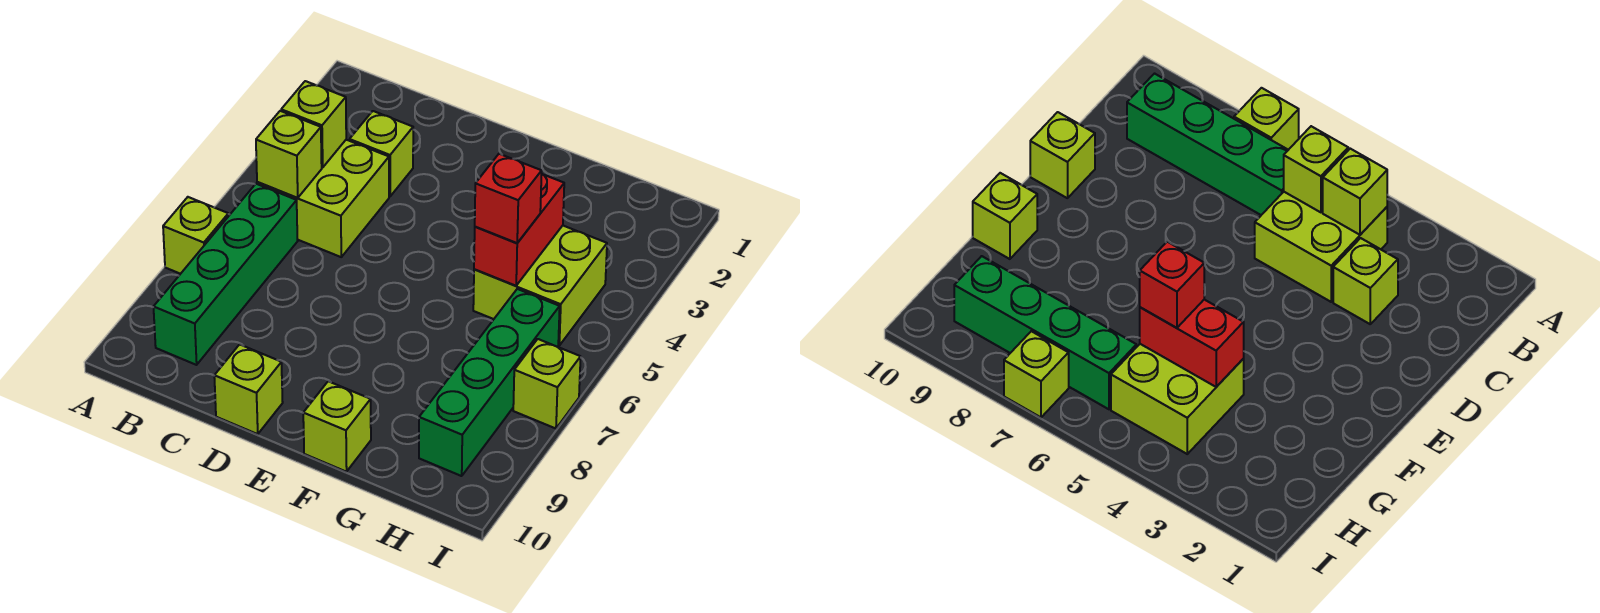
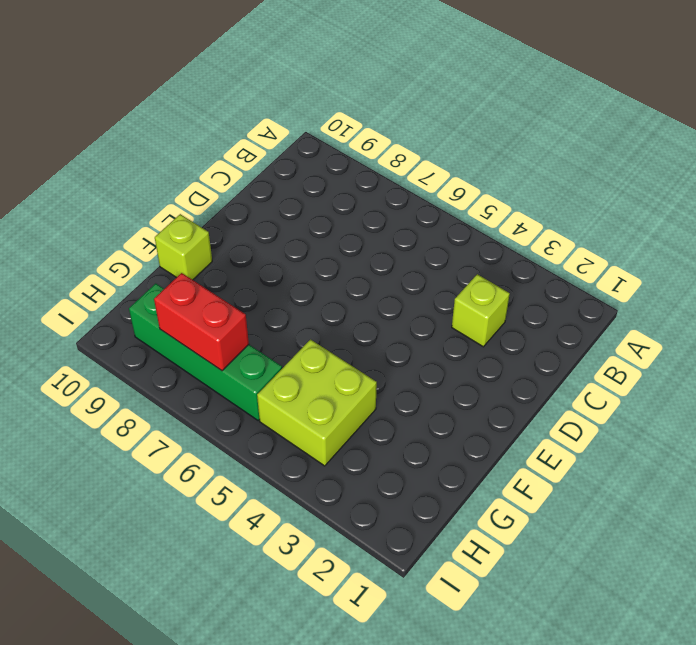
red 1x2 brick [154,273,249,371] -> red 1x2 brick moved to [474,174,564,286]
none -> lime 1x1 brick [163,197,228,274]
none -> lime 2x2 brick [257,140,389,257]
none -> green 1x4 brick [154,184,298,365]

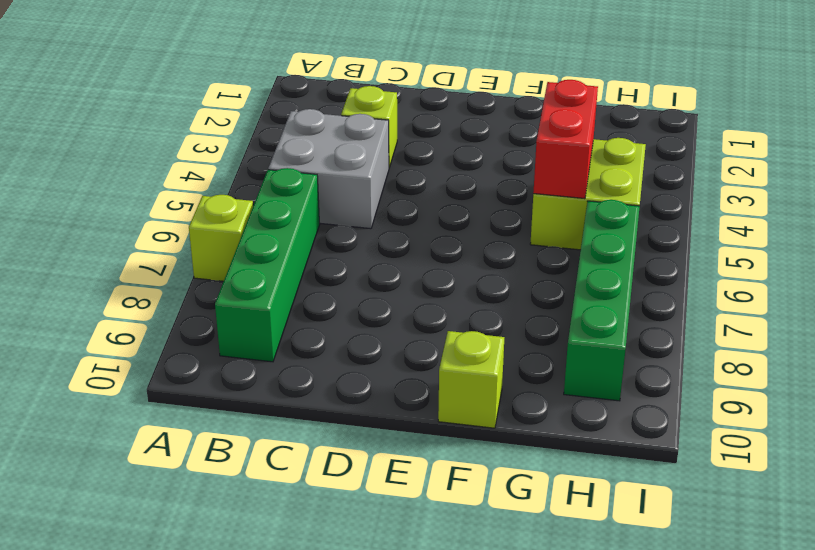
grey 2x2 brick [268,109,389,229] -> lime 2x2 brick [257,140,389,257]
none -> lime 1x1 brick [214,344,283,434]
none -> lime 1x1 brick [513,339,581,429]
none -> lime 1x1 brick [281,81,346,167]

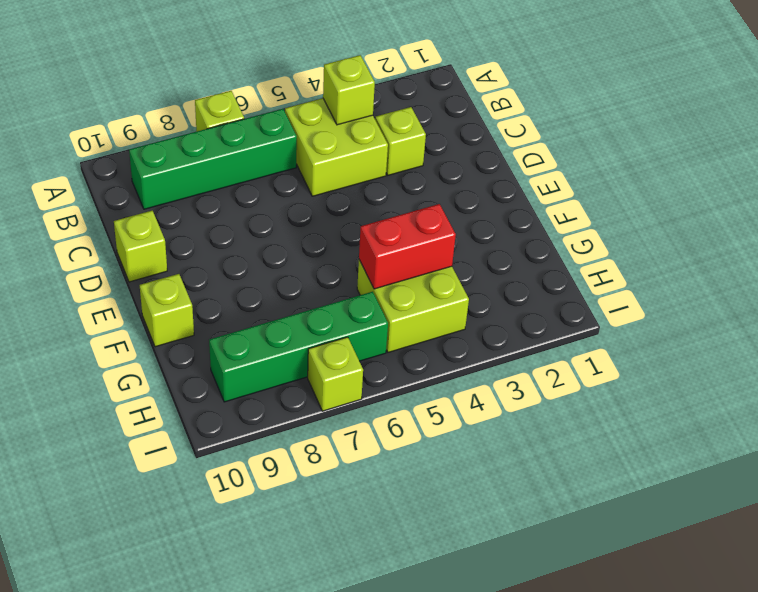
none -> lime 1x1 brick [256,111,322,198]
none -> red 1x1 brick [475,154,542,243]

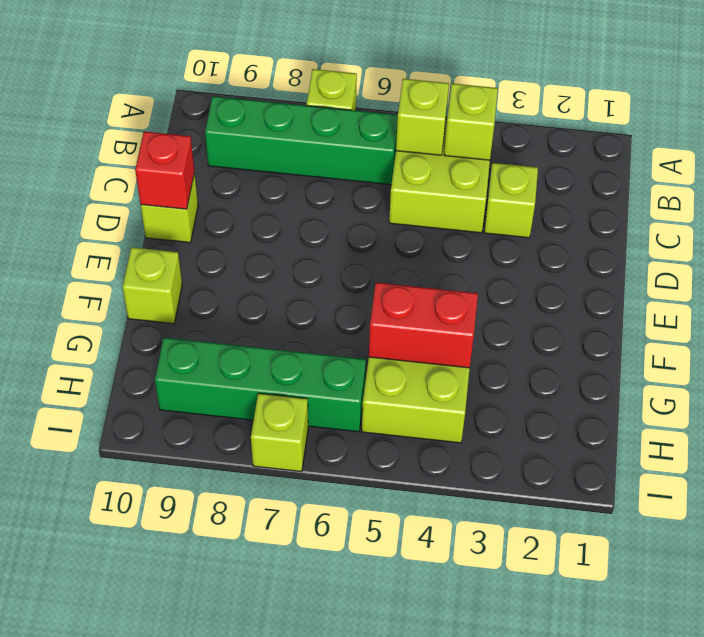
red 1x1 brick [135,131,194,209] -> red 1x1 brick moved to [475,154,542,243]

